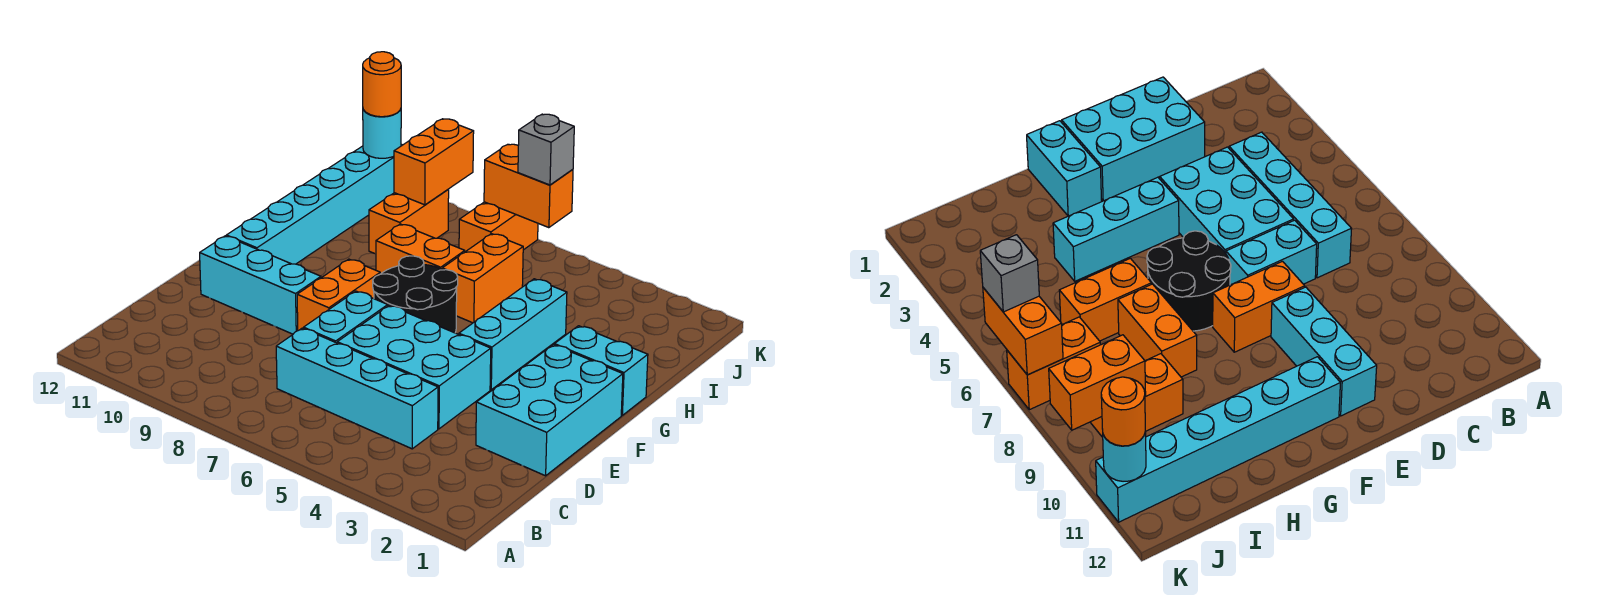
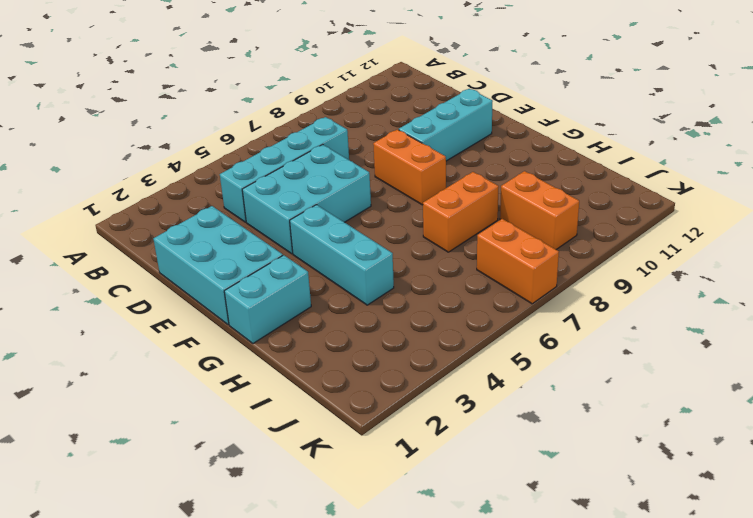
none -> cyan 1x2 brick [304,291,388,343]
none -> black 2x2 round brick [373,256,458,333]
none -> cyan 1x6 brick [226,144,402,264]

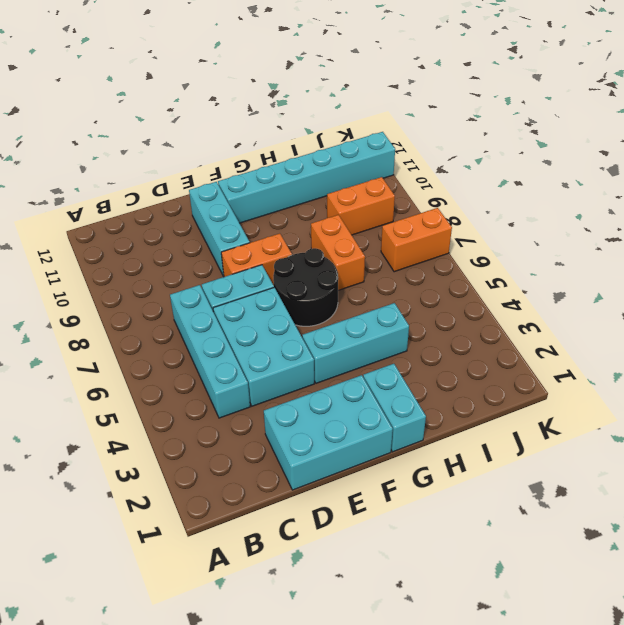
none -> orange 1x2 brick [442,234,523,323]
none -> orange 1x2 brick [394,119,474,205]
none -> orange 1x2 brick [484,144,573,228]

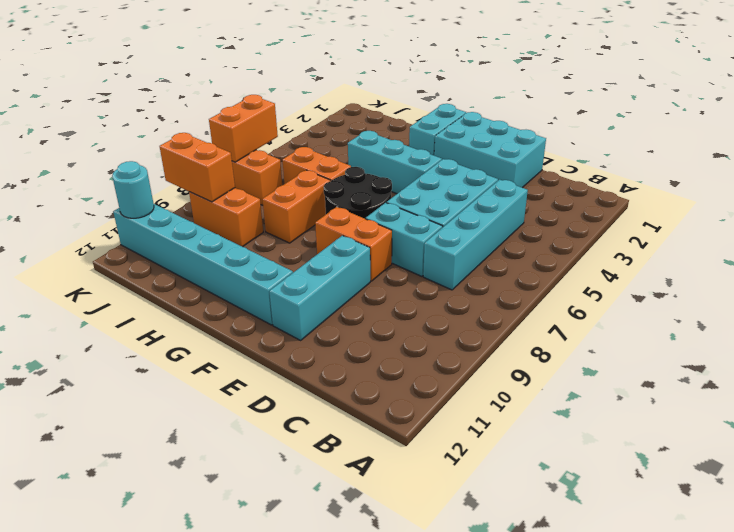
none -> grey 1x1 brick [518,114,574,185]
none -> orange 1x1 round brick [363,52,401,117]

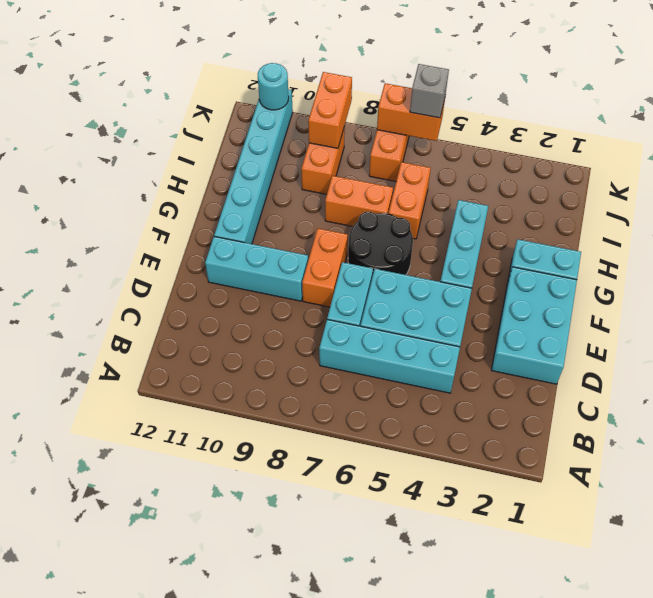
none -> orange 1x1 round brick [363,52,401,117]

